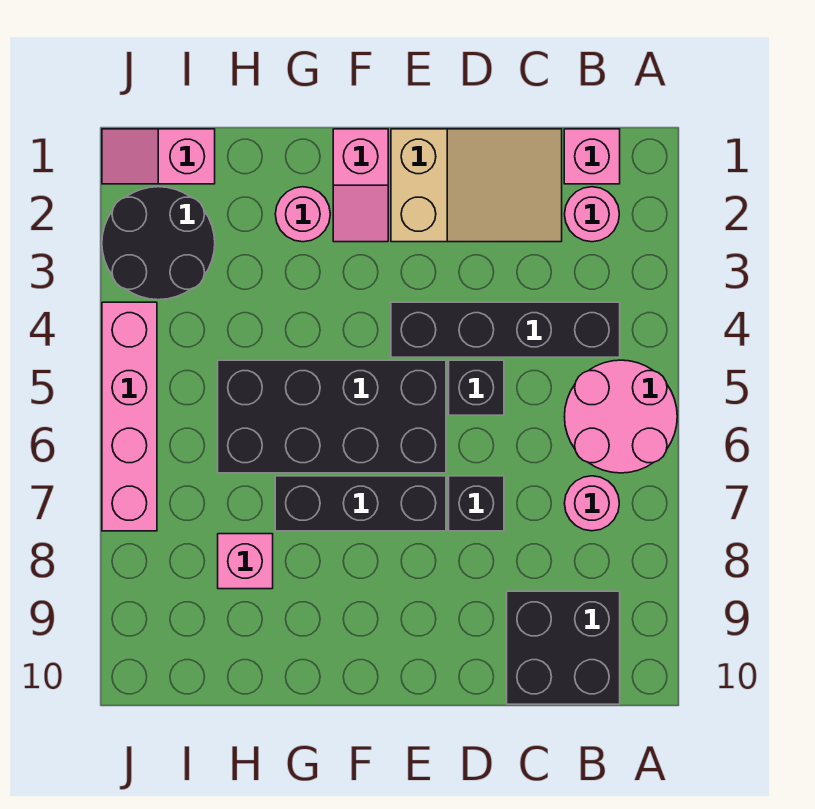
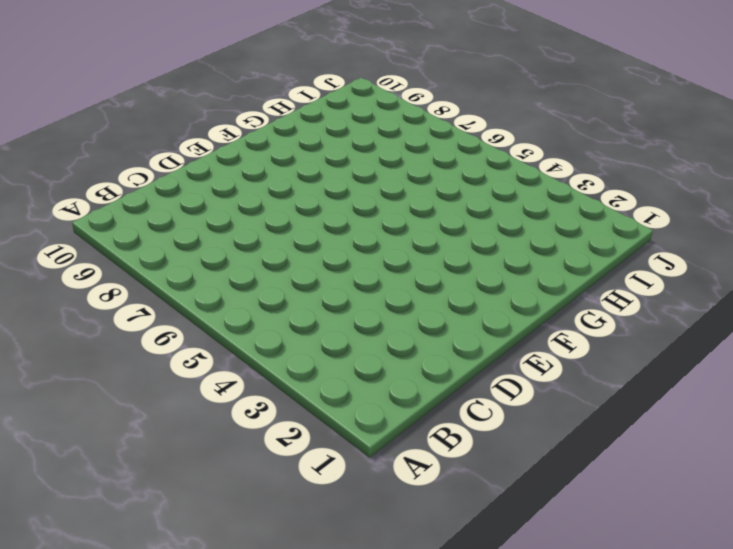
none -> pink 2x2 round brick [564,360,677,473]
none -> pink 1x1 brick [564,129,620,184]
none -> pink 1x1 round brick [565,187,619,242]

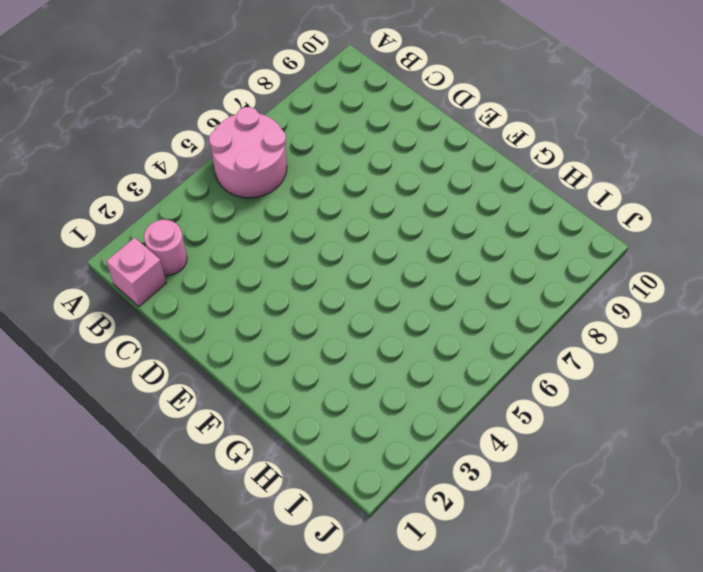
none -> black 1x4 brick [391,302,620,357]
none -> pink 1x1 round brick [564,476,619,531]
none -> black 2x2 brick [507,591,620,704]

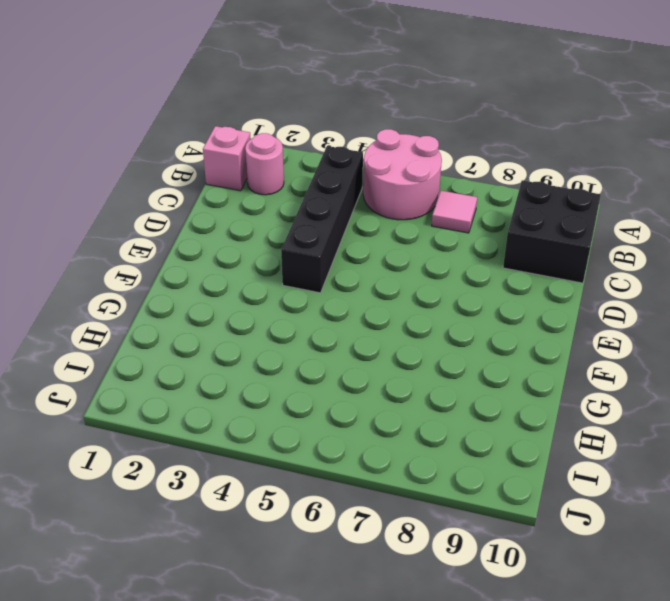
pink 1x1 tile [432,191,477,233] -> pink 1x1 round brick [564,476,619,531]
none -> tan 2x3 slope [391,129,562,242]
none -> black 1x1 brick [449,360,504,415]
none -> black 1x1 brick [449,476,504,531]

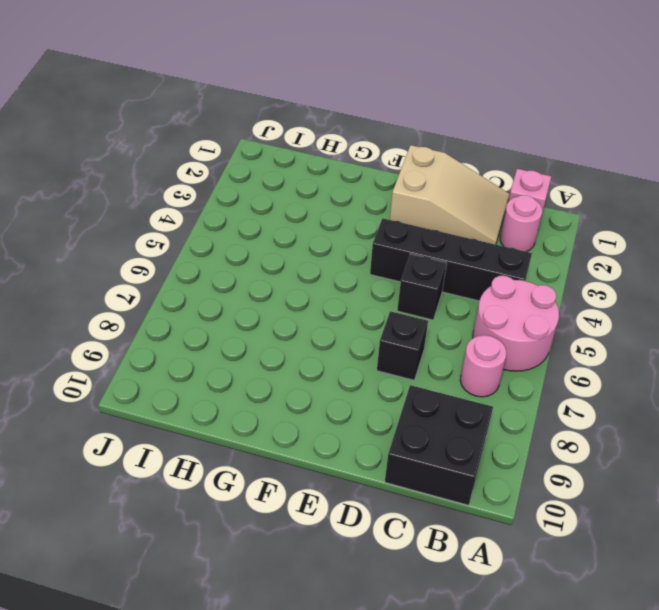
none -> black 2x4 brick [218,360,446,473]
none -> black 1x3 brick [275,476,446,531]
none -> pink 1x2 slope [333,129,388,242]

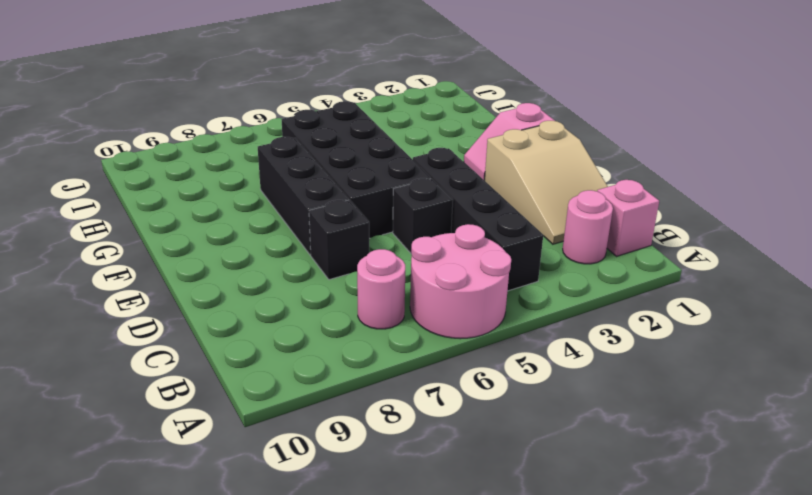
none -> black 2x2 brick [507,591,620,704]
none -> pink 1x1 round brick [275,187,330,242]
none -> pink 1x1 brick [218,534,273,589]

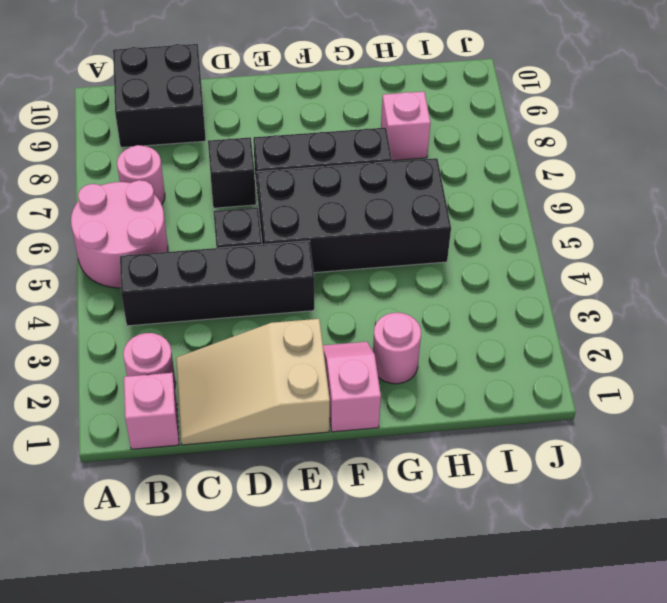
none -> pink 1x2 slope [102,129,215,184]
none -> black 2x2 round brick [102,187,215,300]
none -> pink 1x4 brick [102,302,157,531]

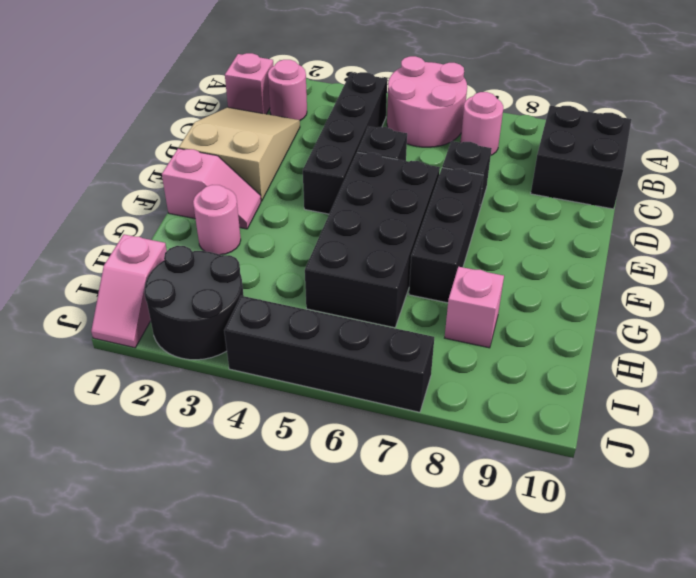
black 1x4 brick [224,296,434,412] -> pink 1x4 brick [102,302,157,531]

